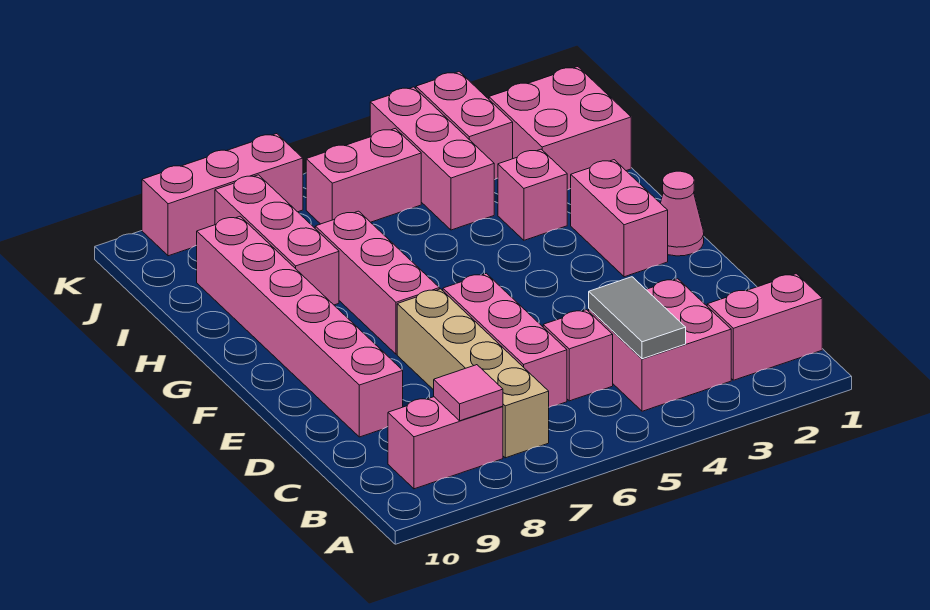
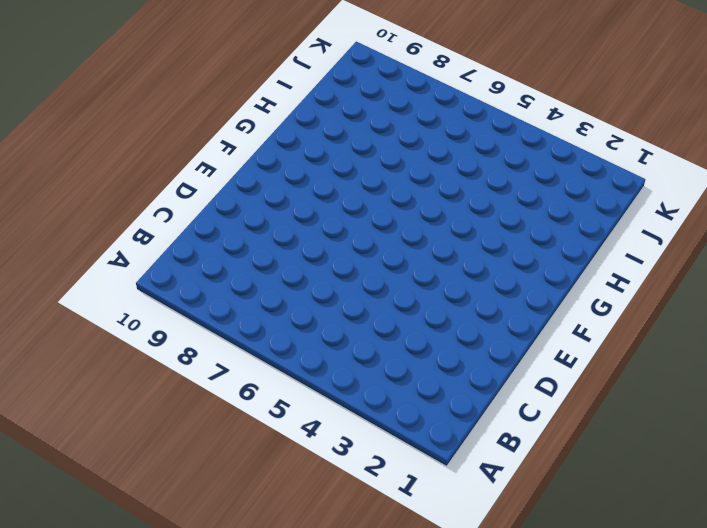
none -> pink 1x2 brick [707,274,822,380]
none -> pink 2x2 brick [589,279,731,411]
none -> tan 1x4 brick [397,289,549,458]

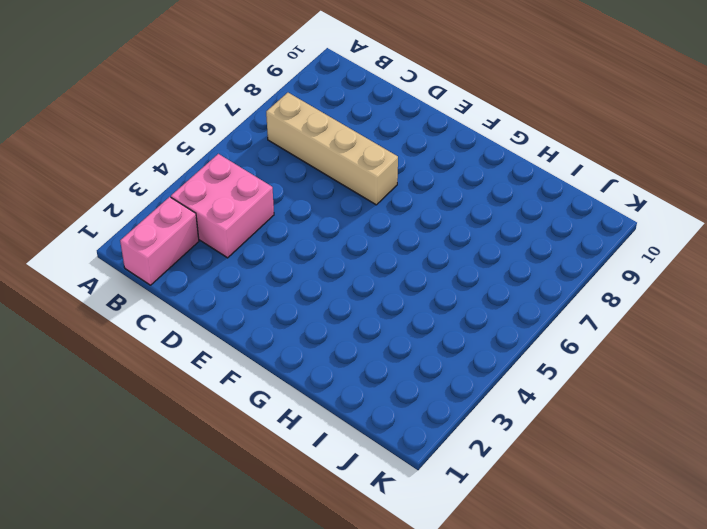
none -> pink 1x2 brick [388,397,503,489]
none -> pink 1x1 brick [543,310,613,401]
none -> pink 1x3 brick [443,273,567,407]

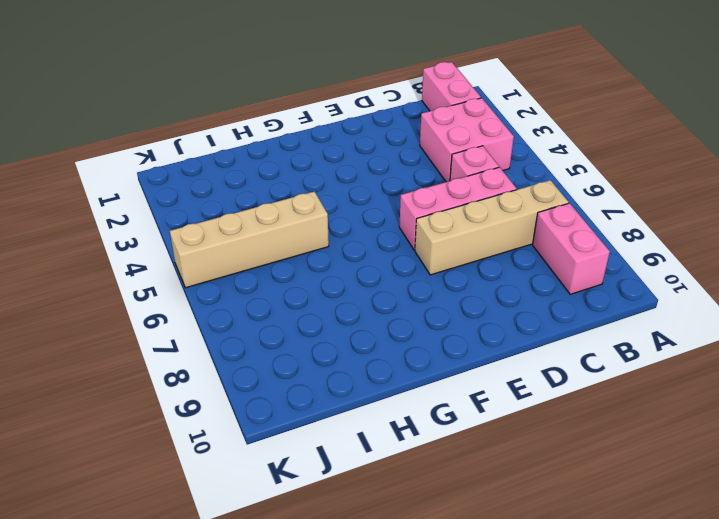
tan 1x4 brick [170,192,329,288] -> pink 1x2 brick [306,128,421,224]
none -> pink 1x6 brick [197,217,403,437]
none -> pink 1x1 cone [661,171,704,256]
none -> pink 1x2 brick [571,160,668,277]

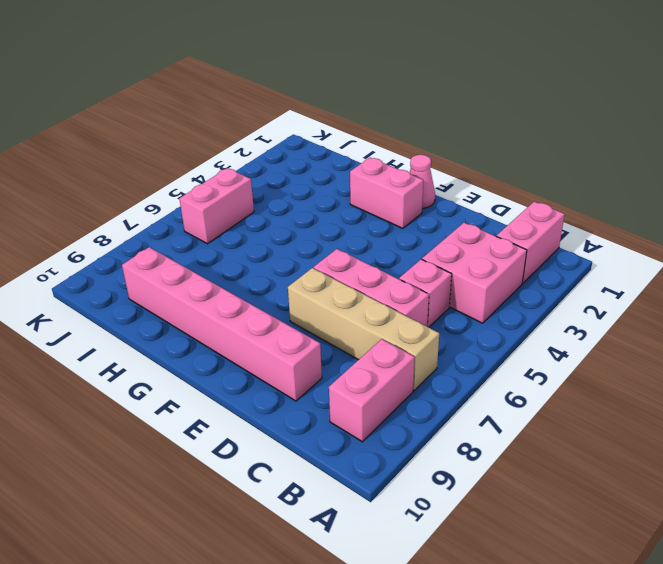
none -> pink 1x3 brick [315,211,439,354]
none -> pink 1x1 brick [498,149,567,240]
none -> pink 1x3 brick [215,175,339,305]

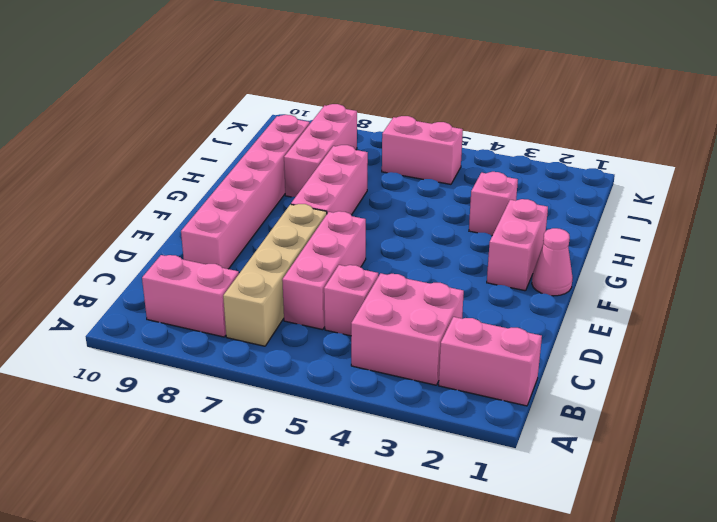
none -> pink 2x2 brick [489,67,631,190]
none -> pink 1x3 brick [370,87,494,230]
none -> pink 1x2 brick [416,72,513,180]

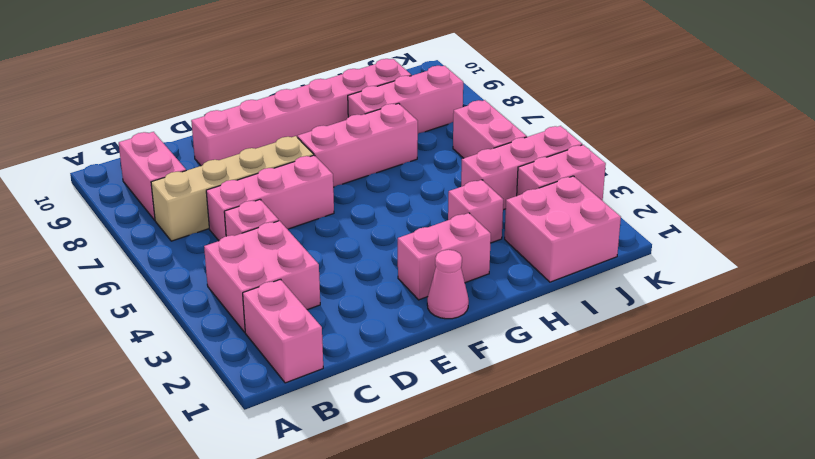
none -> pink 1x3 brick [142,134,303,256]
none -> grey 1x2 tile [589,277,686,359]
none -> pink 1x1 tile [434,365,503,421]

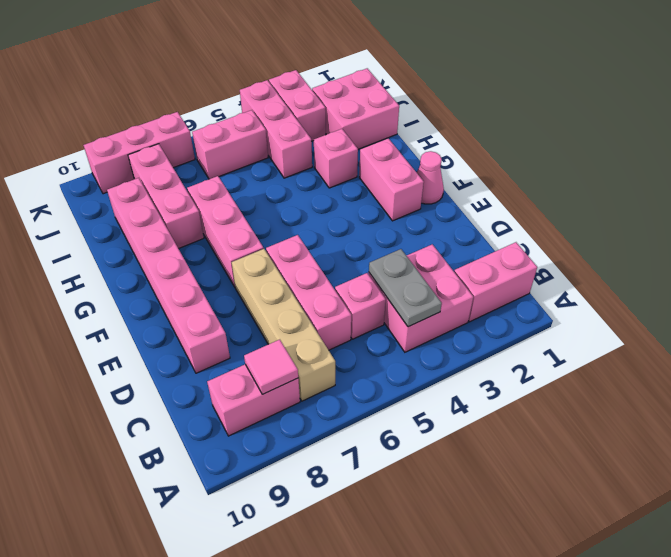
grey 1x2 plate [369,249,442,327] -> grey 1x2 tile [589,277,686,359]

